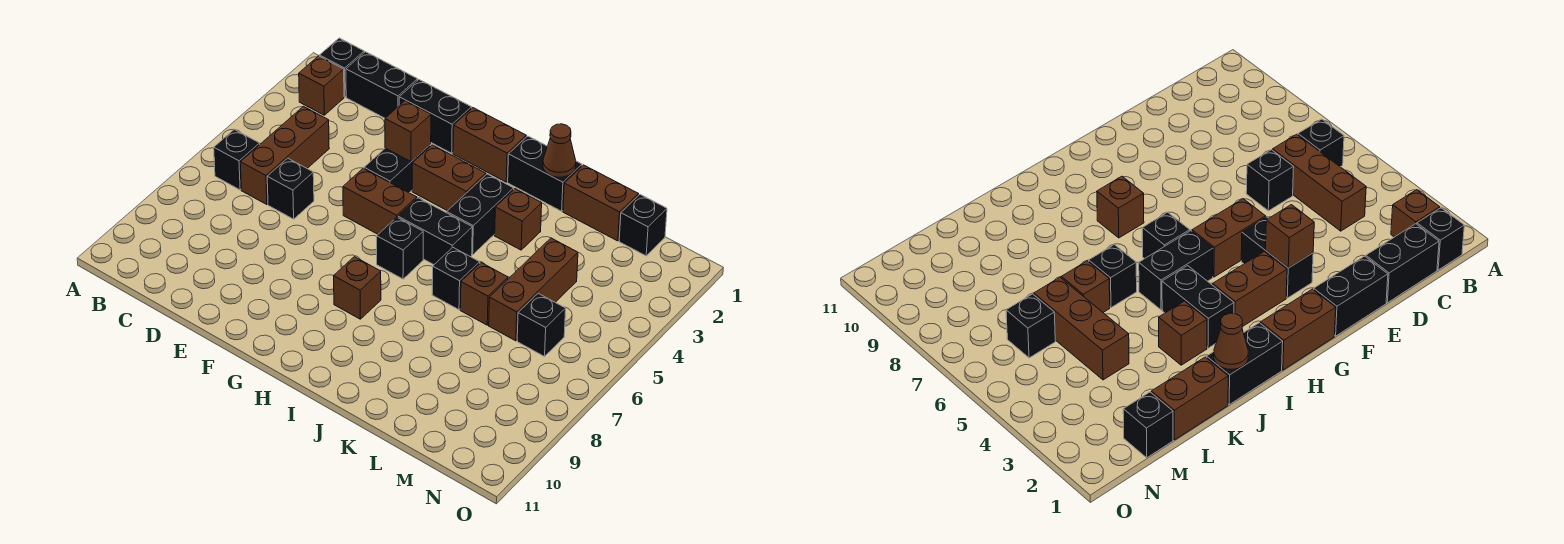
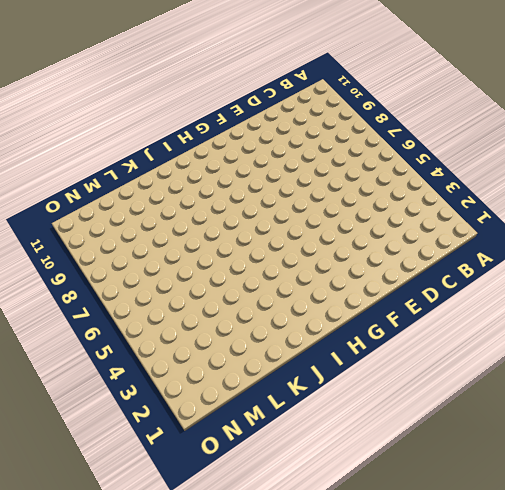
none -> black 1x1 brick [320,38,364,97]
none -> brown 1x1 brick [299,56,344,115]
none -> black 1x1 brick [214,129,260,190]

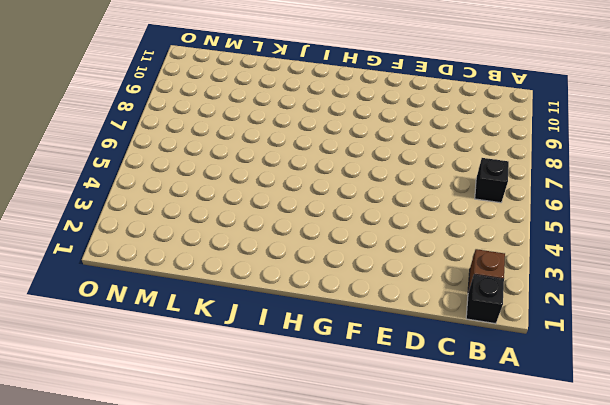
none -> black 1x2 brick [346,52,418,118]
none -> brown 1x3 brick [240,106,329,205]
none -> black 1x1 brick [267,158,314,219]

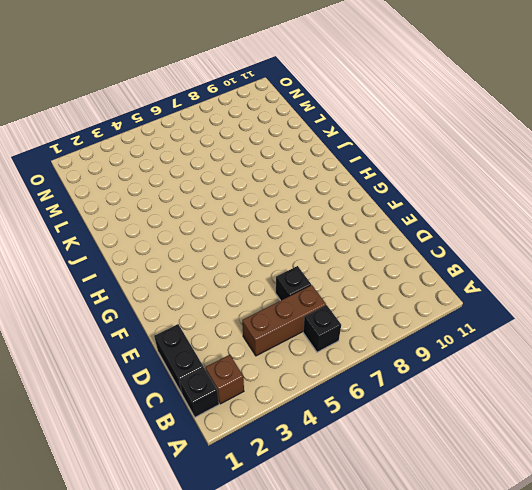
none -> black 1x2 brick [399,80,472,153]
none -> black 1x2 brick [364,144,431,193]
none -> brown 1x2 brick [343,168,417,234]

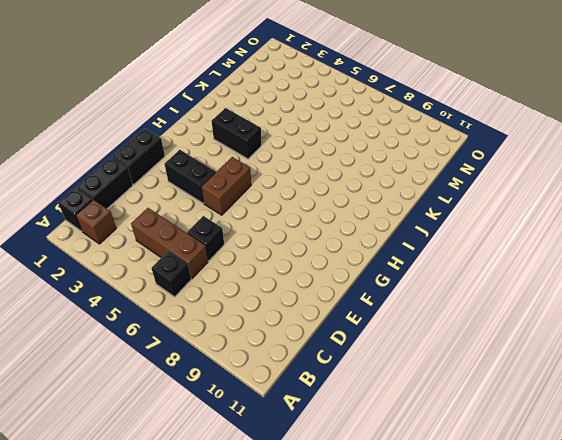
none -> brown 1x2 brick [453,108,526,182]
none -> brown 1x2 brick [412,145,486,211]
none -> black 1x2 brick [398,198,472,265]

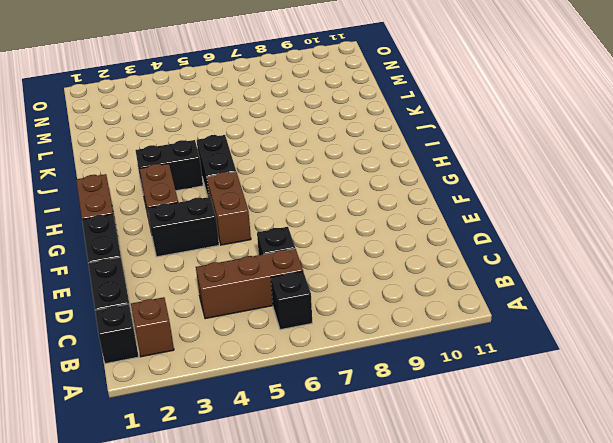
none -> black 1x1 brick [377,217,423,279]
none -> brown 1x1 brick [334,257,381,319]
none -> black 1x2 brick [508,136,582,211]

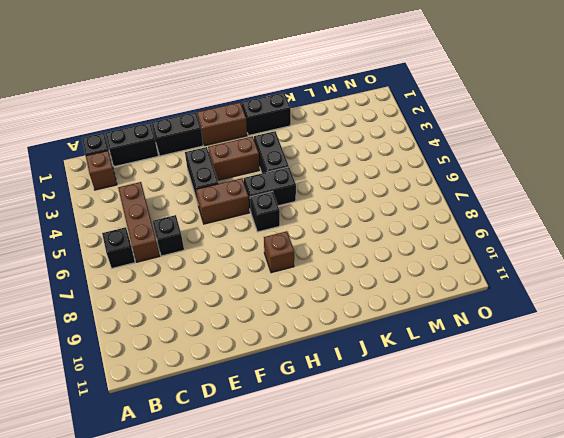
none -> brown 1x1 brick [495,189,542,250]
none -> black 1x1 brick [432,247,480,310]
none -> brown 1x2 brick [563,165,638,241]

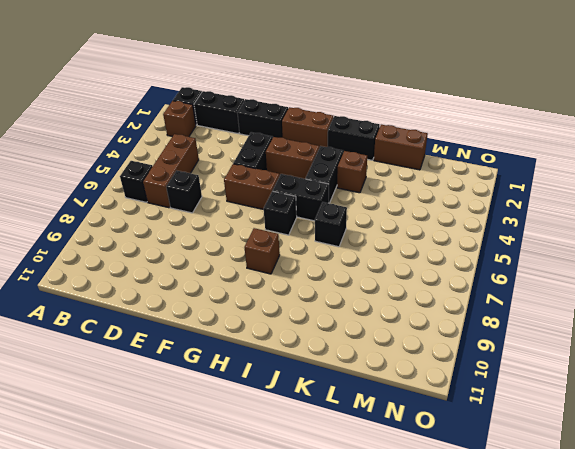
none -> brown 1x1 brick [460,263,508,325]
none -> brown 1x3 brick [489,238,578,341]
none -> black 1x1 brick [619,195,667,256]

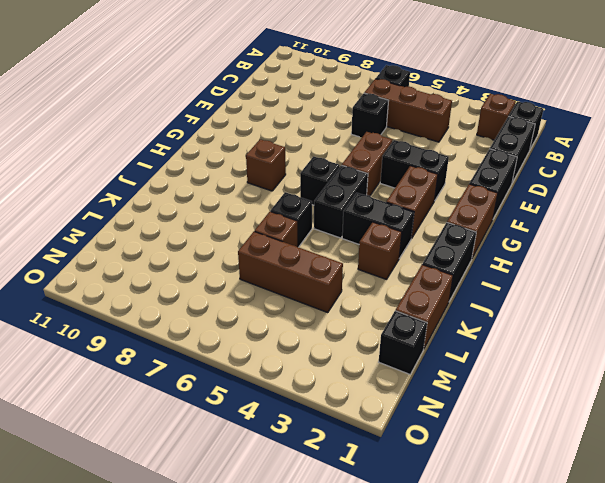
none -> black 1x1 brick [517,293,566,356]
none -> brown 1x1 brick [385,101,431,162]
none -> brown 1x1 cone [543,124,576,177]

